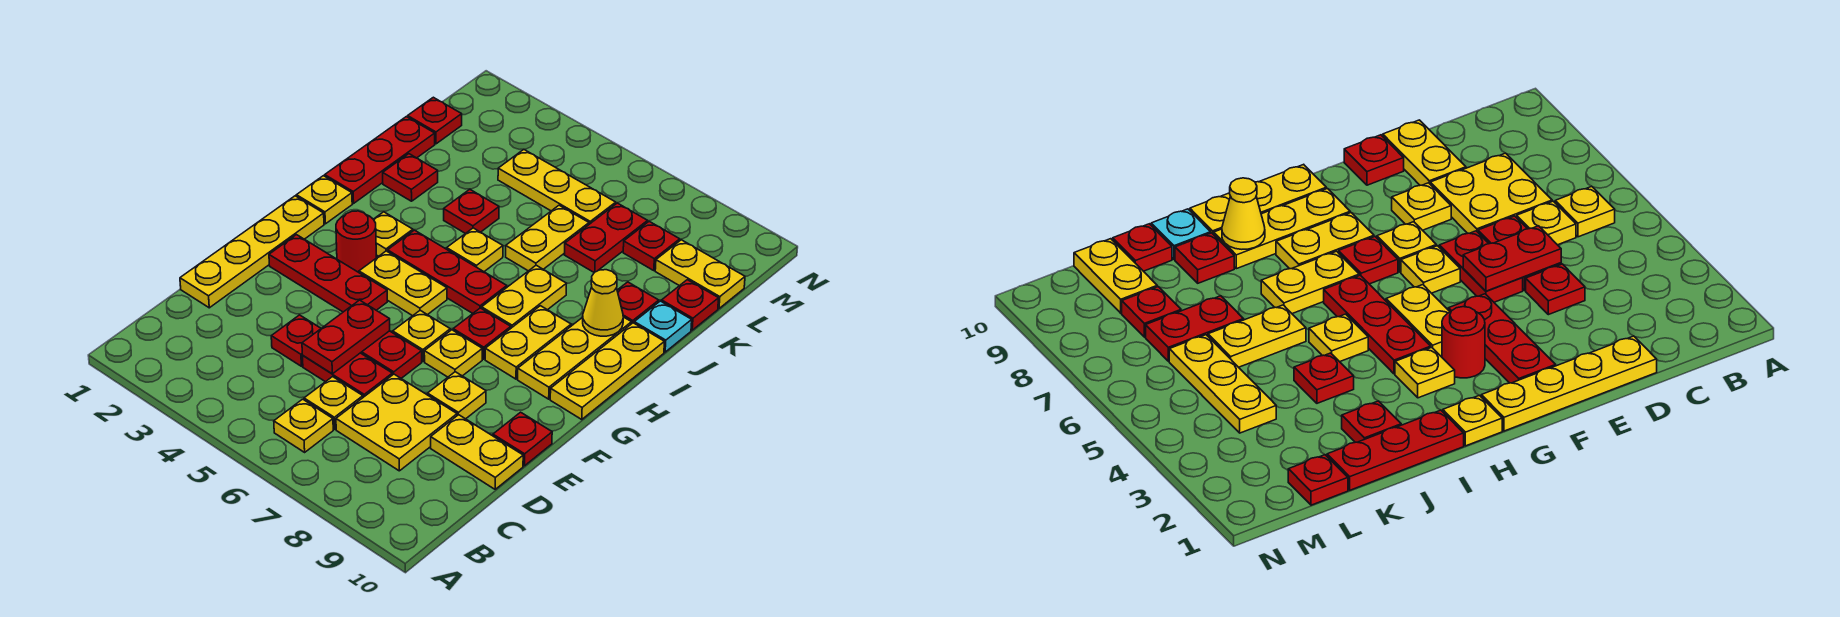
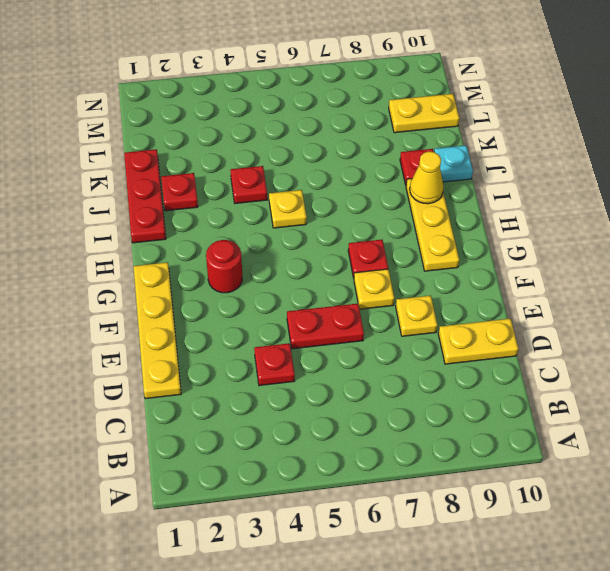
none -> yellow 1x1 plate [274,399,333,452]
none -> yellow 1x1 plate [304,377,363,429]
none -> yellow 2x2 plate [336,374,457,471]
none -> red 1x2 plate [303,353,392,397]

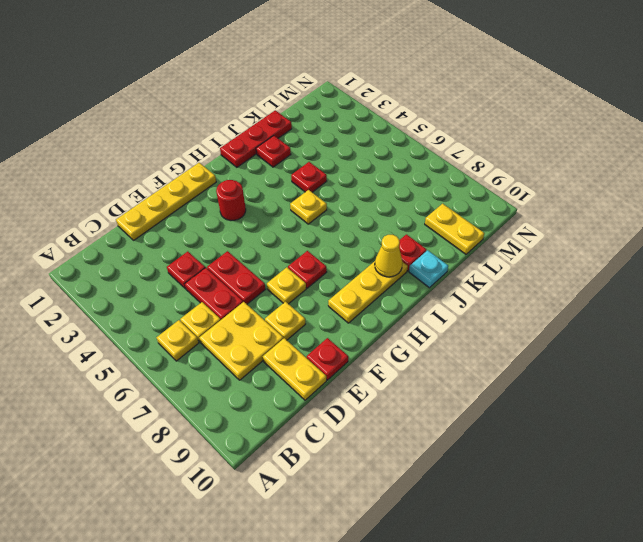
none -> red 1x3 plate [269,235,387,312]
none -> yellow 1x1 plate [393,310,450,361]
none -> yellow 1x2 plate [359,251,447,316]
none -> yellow 1x2 plate [485,306,571,379]

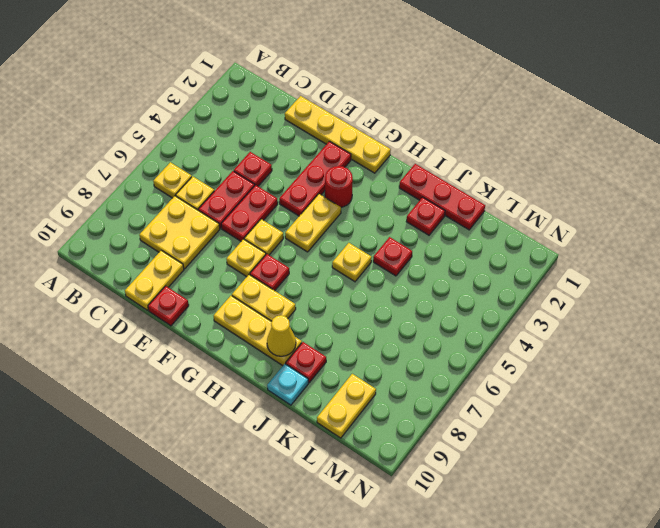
none -> yellow 1x1 plate [428,372,486,419]
none -> yellow 1x3 plate [550,323,664,420]
none -> yellow 1x1 plate [296,176,352,224]
none -> yellow 1x1 plate [373,212,413,256]

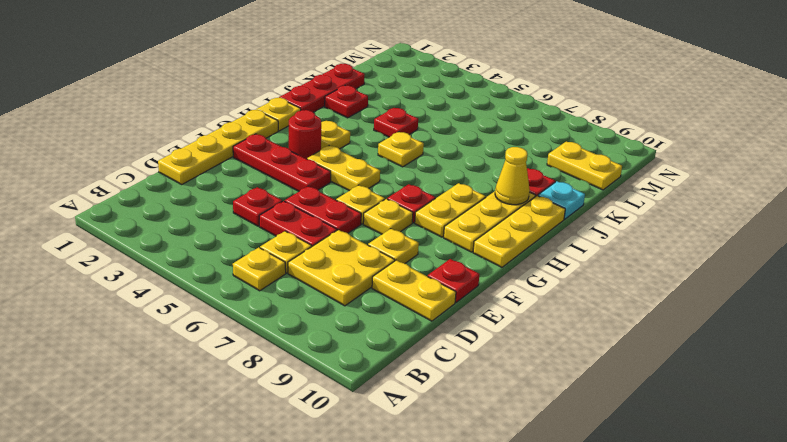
none -> red 1x3 plate [388,230,507,313]
none -> yellow 1x2 plate [482,265,567,328]
none -> yellow 1x2 plate [506,205,589,271]
none -> red 1x2 plate [565,203,648,272]

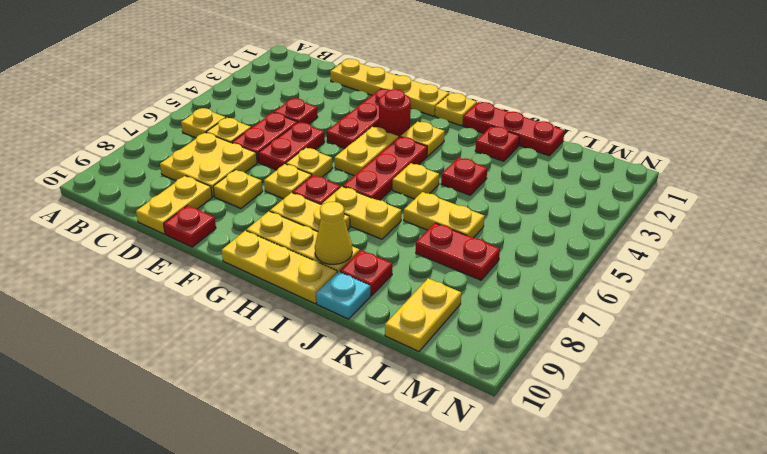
none -> red 1x1 plate [662,280,719,330]
none -> red 1x1 plate [408,97,462,144]
none -> yellow 1x3 plate [498,149,616,224]
none -> red 1x1 plate [623,221,680,271]

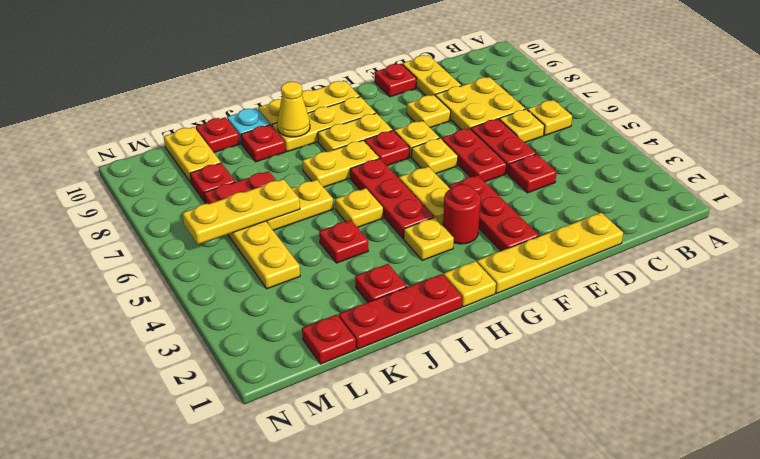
yellow 1x3 plate [183,179,300,244] -> none
none -> red 1x2 plate [302,300,390,374]

